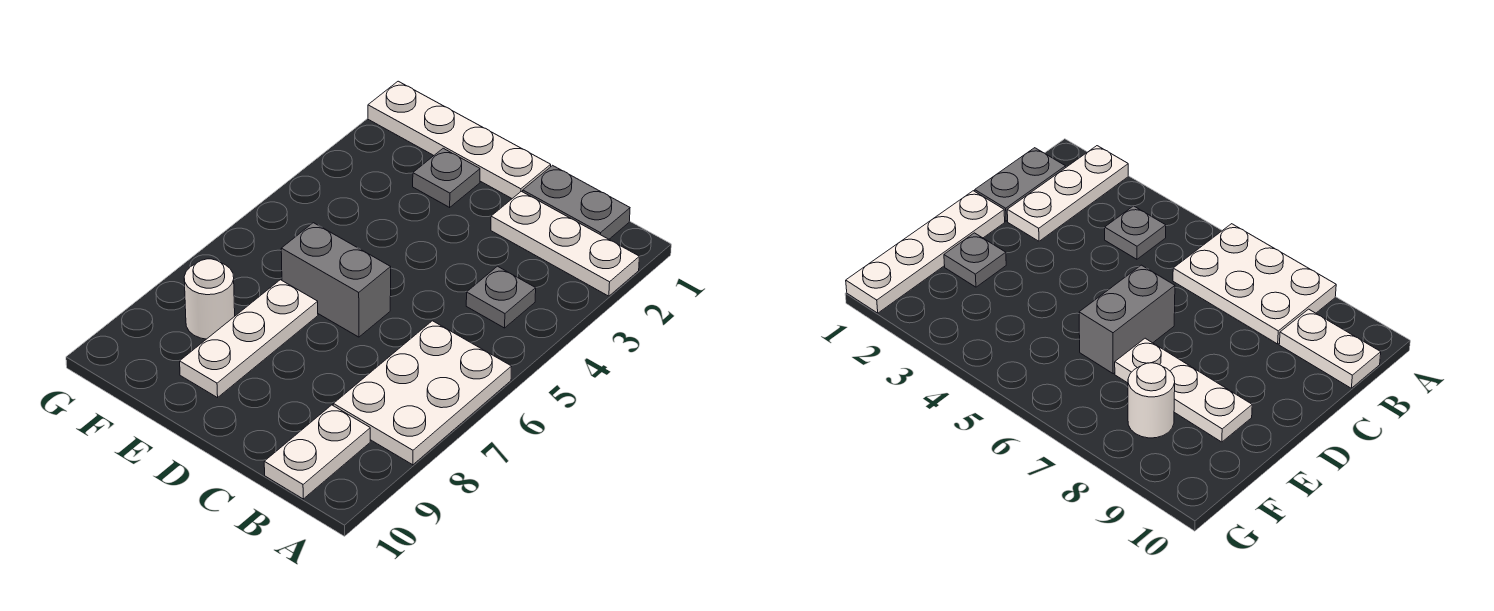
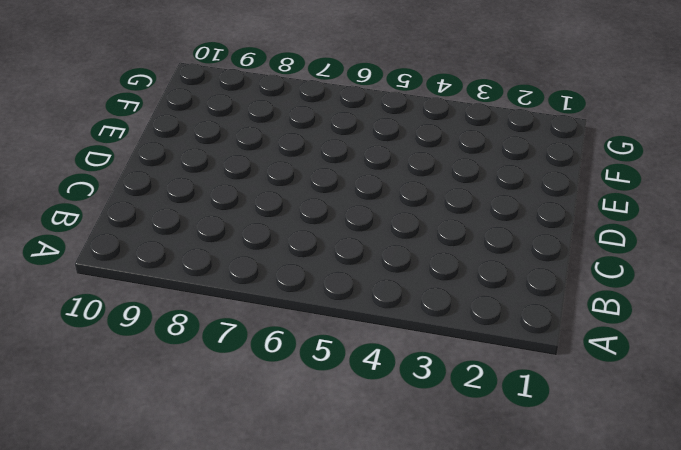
none -> white 1x3 plate [491,191,639,296]
none -> white 2x3 plate [333,321,512,465]

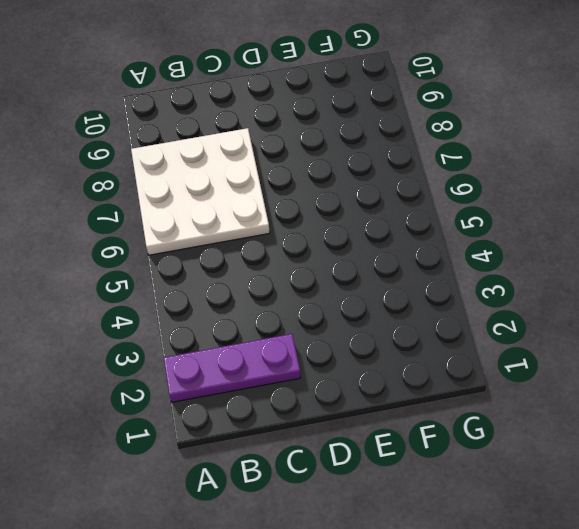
purple 1x3 plate [164,334,301,402] -> white 1x3 plate [491,191,639,296]
white 3x3 plate [131,128,270,255] -> white 2x3 plate [333,321,512,465]
none -> grey 1x2 plate [523,165,630,239]
none -> grey 1x1 plate [466,266,536,328]

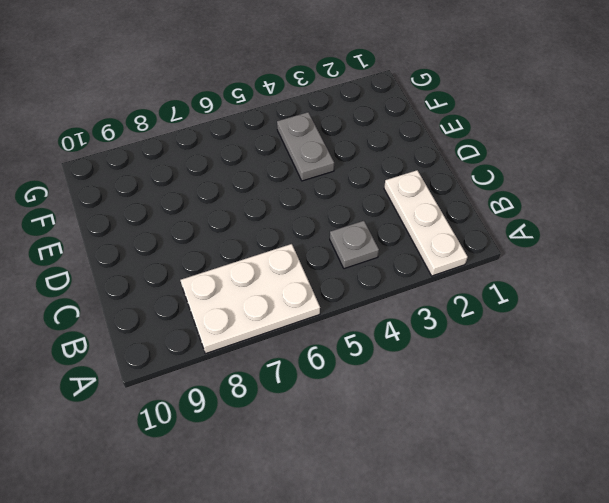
grey 1x2 plate [277,112,334,181] -> grey 1x2 plate moved to [523,165,630,239]
none -> white 1x2 plate [264,405,370,499]
none -> white 1x4 plate [368,81,551,198]

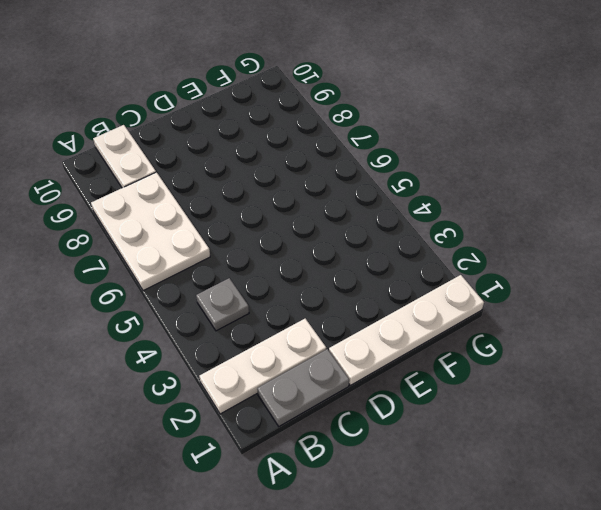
none -> grey 1x2 brick [281,223,391,337]
none -> grey 1x1 plate [413,148,480,207]

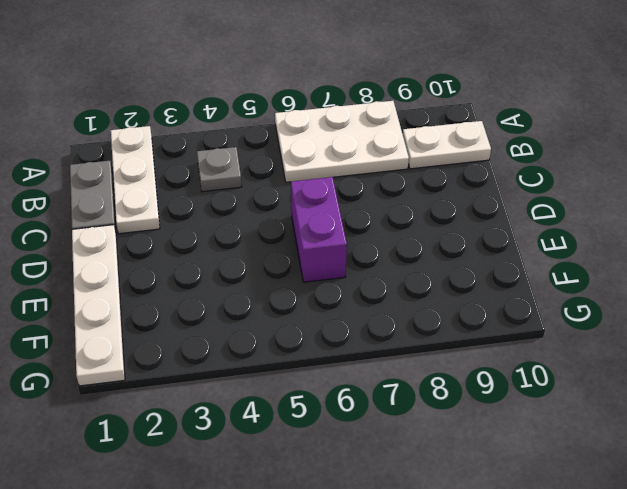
purple 1x2 brick [291,177,347,282] -> grey 1x2 brick [281,223,391,337]
none -> grey 1x1 plate [413,148,480,207]
none -> white 1x3 plate [180,280,318,398]

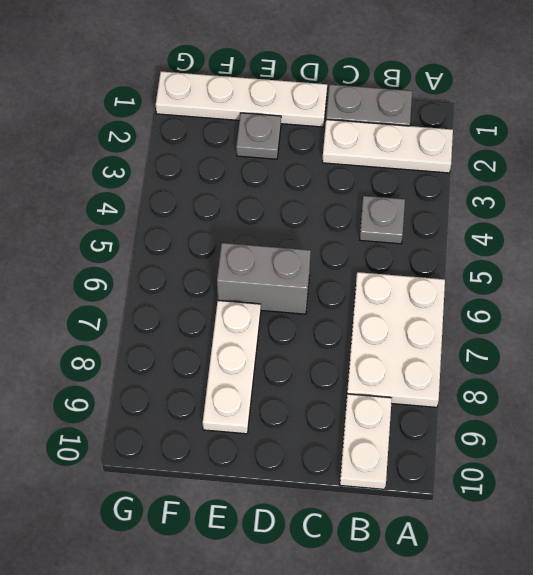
none -> white 1x1 round brick [184,259,235,339]

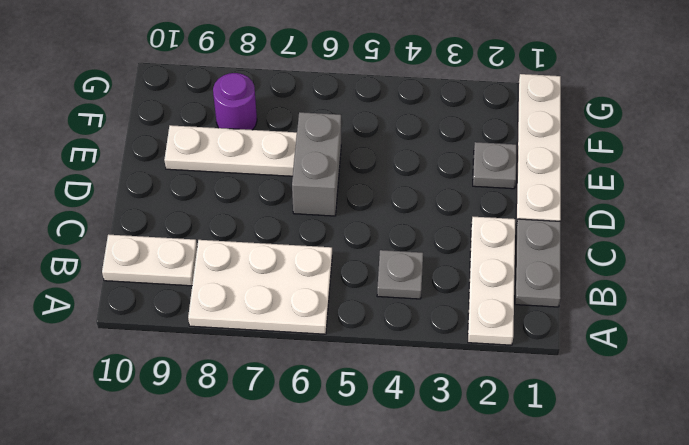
purple 1x1 round brick [213,73,257,130] -> white 1x1 round brick [184,259,235,339]

